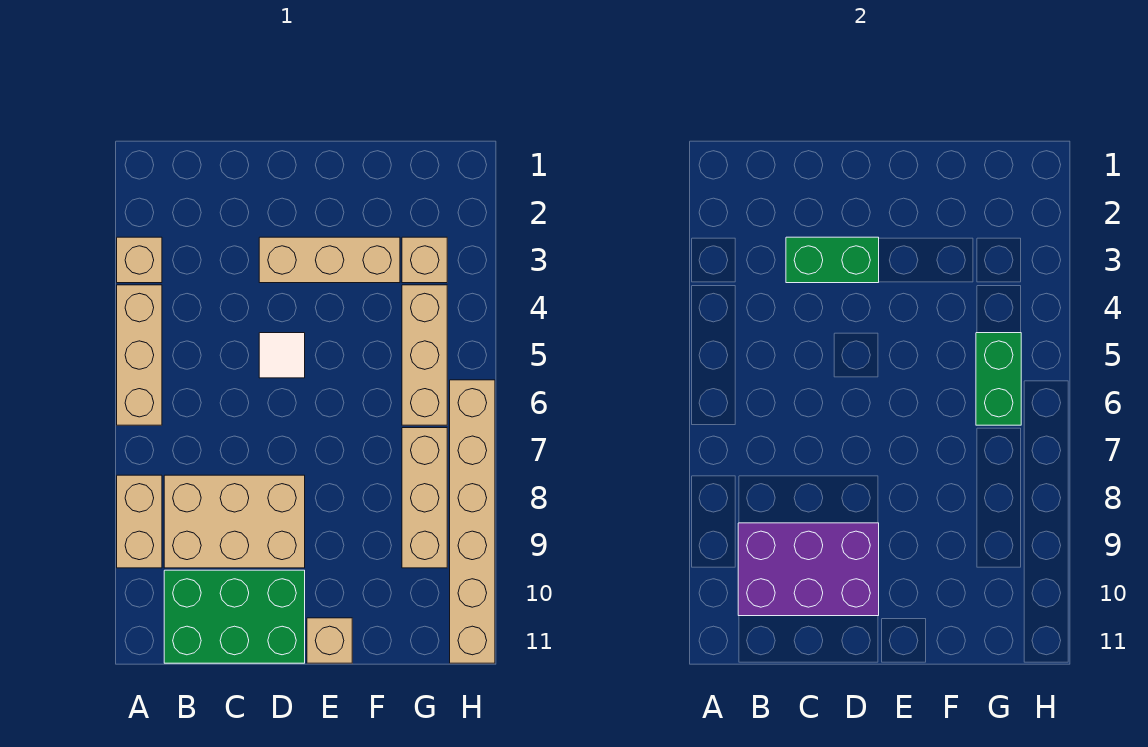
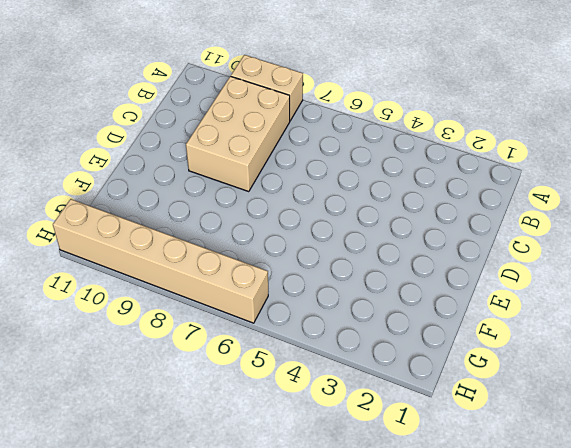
none -> tan 1x1 brick [117,237,162,283]
none -> tan 1x3 brick [117,285,162,425]
none -> green 2x3 brick [164,570,305,663]

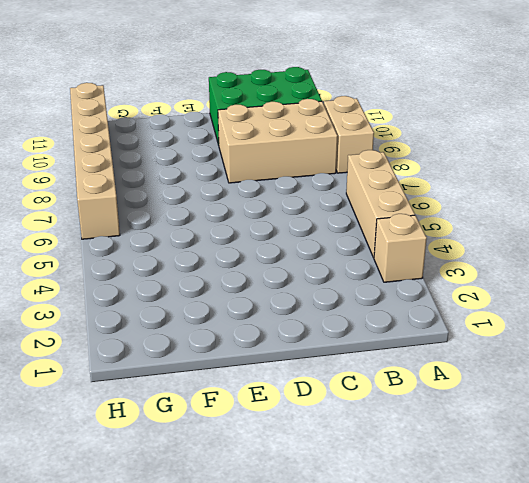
none -> tan 1x3 brick [259,237,400,283]
none -> white 1x1 tile [259,333,305,378]
none -> tan 1x1 brick [307,618,352,663]

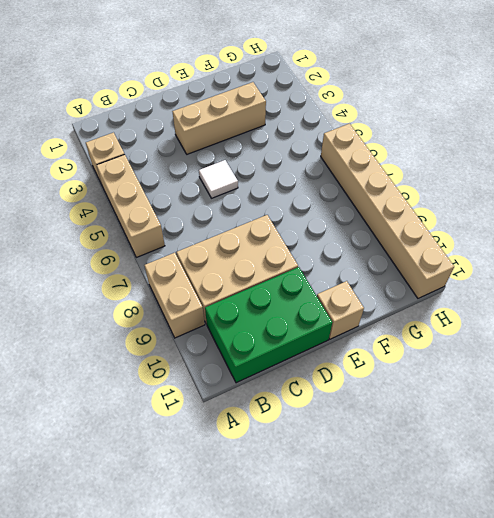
none -> tan 1x1 brick [402,237,447,283]
none -> tan 1x3 brick [402,285,447,425]
none -> tan 1x3 brick [402,428,447,568]

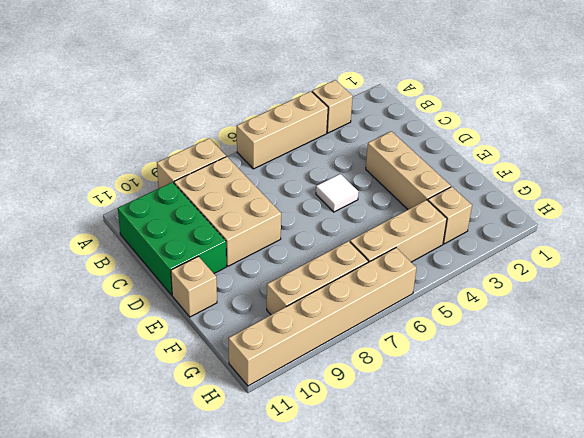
none -> purple 2x3 brick [738,523,879,616]
none -> green 1x2 brick [786,237,879,283]
none -> green 1x2 brick [976,333,1021,425]

